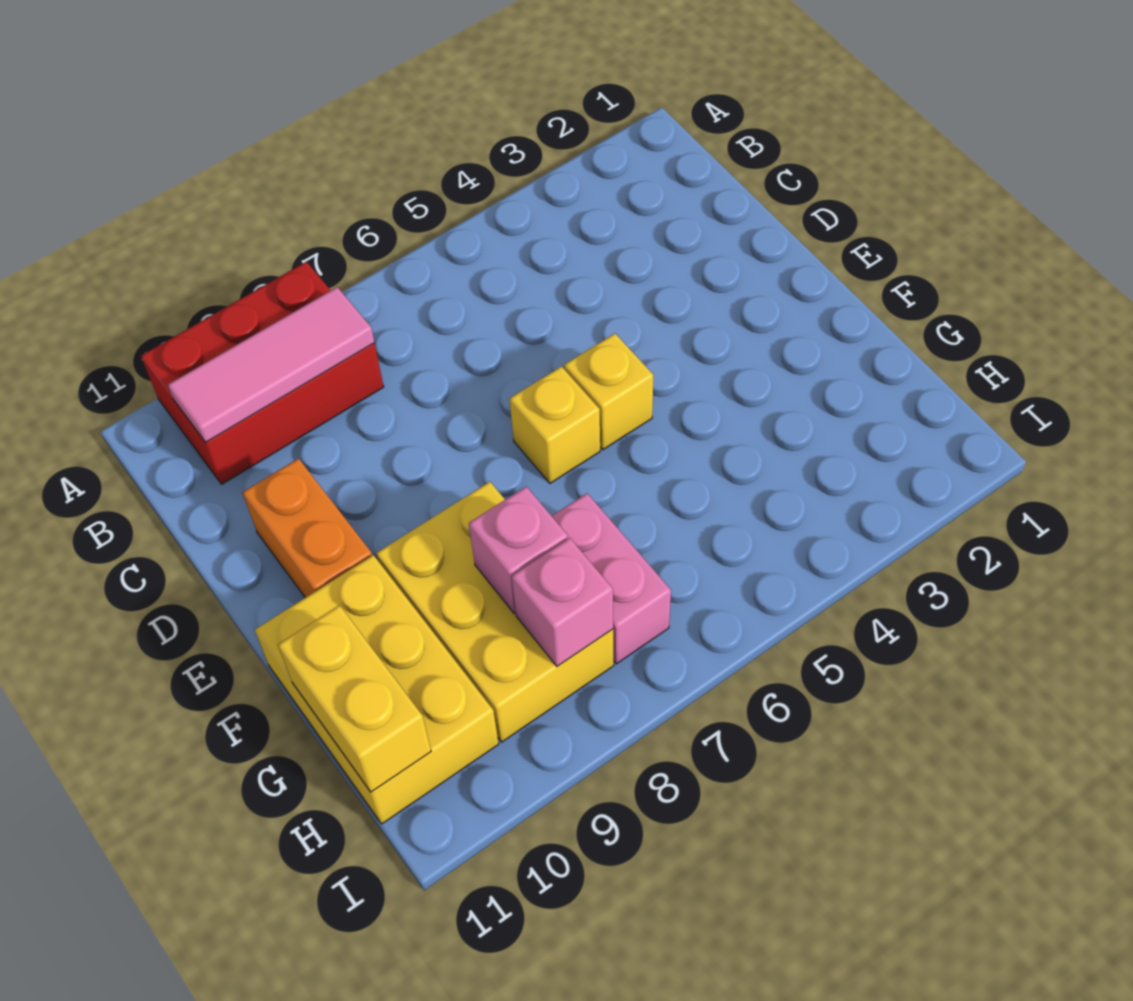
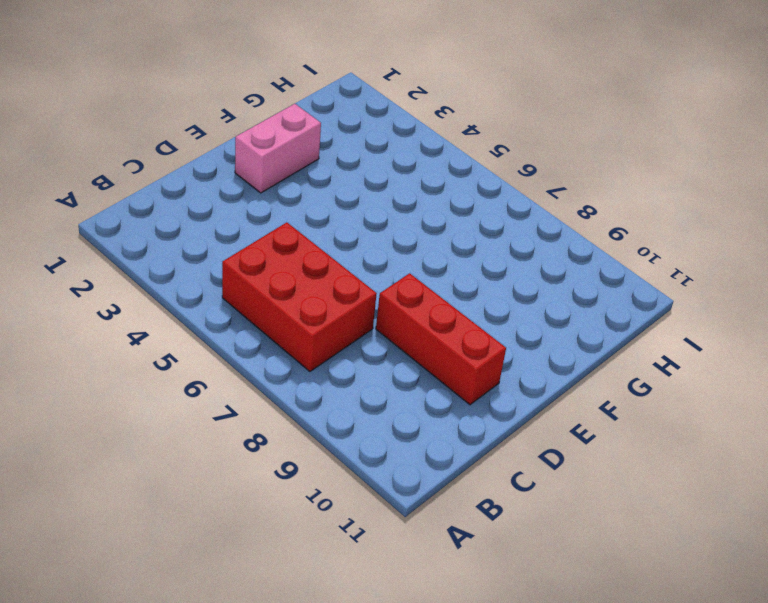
red 2x3 brick [222,222,377,371] -> red 2x3 brick moved to [141,262,384,484]
red 1x3 brick [376,273,506,405] -> orange 1x2 brick [243,458,372,598]
pink 1x2 brick [235,104,321,193] -> pink 1x2 brick moved to [552,493,671,664]
none -> yellow 1x1 brick [564,333,653,449]
none -> yellow 1x1 brick [509,366,600,483]

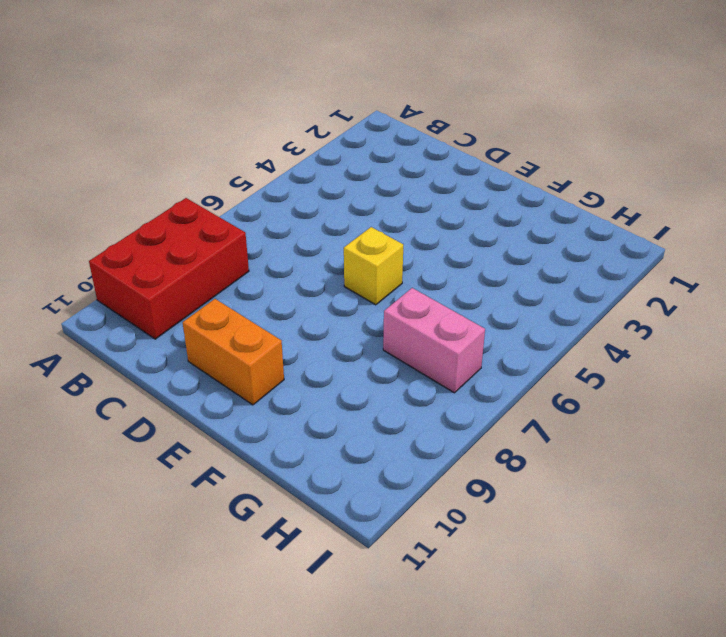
none -> yellow 1x1 brick [564,333,653,449]
none -> yellow 2x3 brick [376,482,614,742]

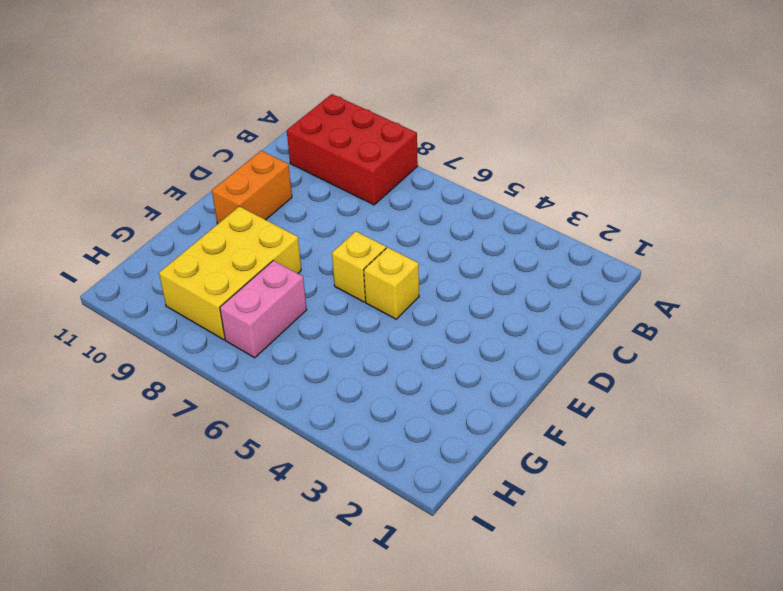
none -> yellow 2x3 brick [255,555,499,824]
none -> pink 1x3 tile [168,287,374,442]

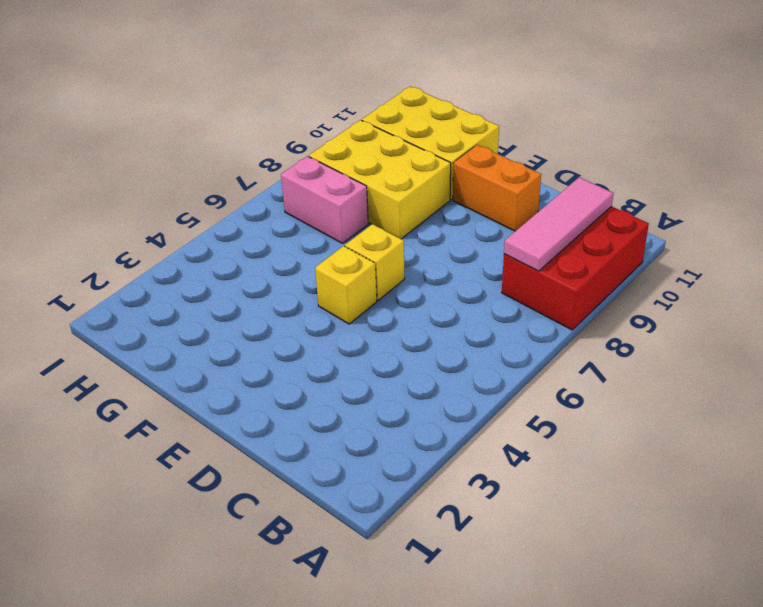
none -> pink 1x1 brick [469,487,568,614]
none -> yellow 1x2 brick [278,605,431,792]

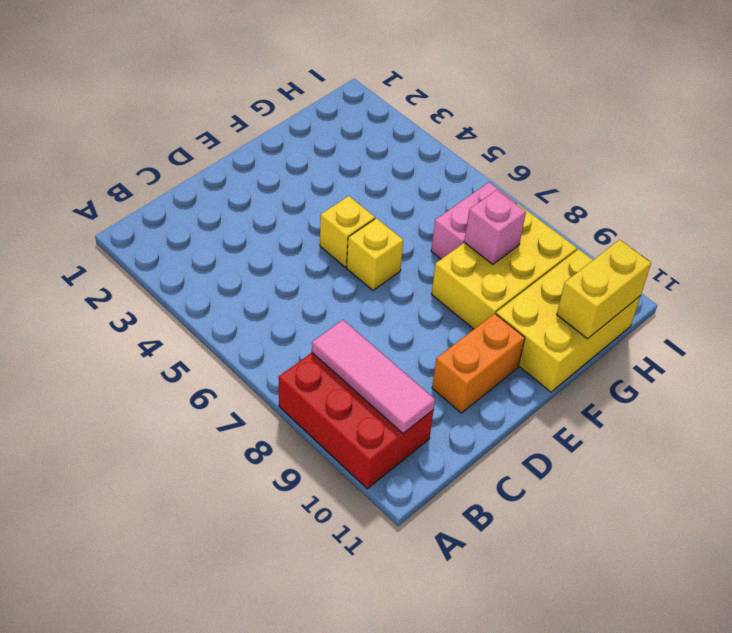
none -> pink 1x1 brick [512,538,613,666]

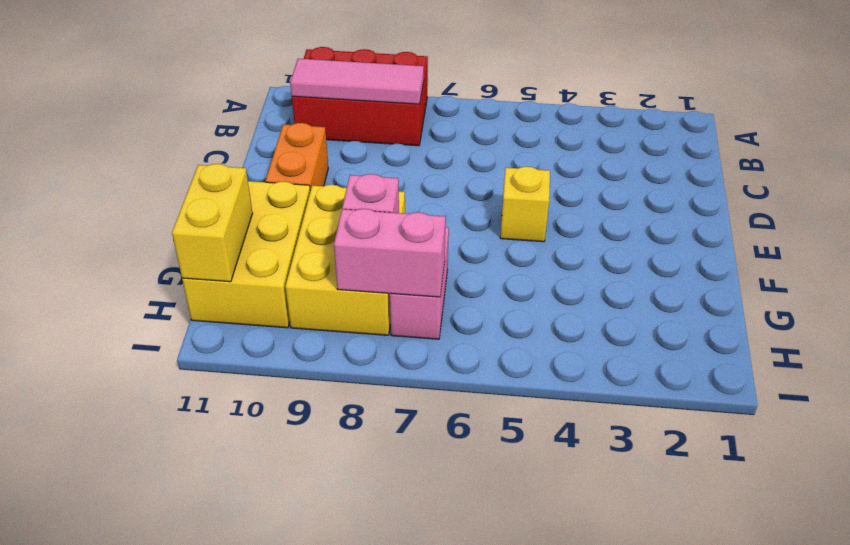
pink 1x2 brick [334,209,446,297] -> pink 1x1 brick [512,538,613,666]
none -> yellow 1x1 brick [509,366,600,483]

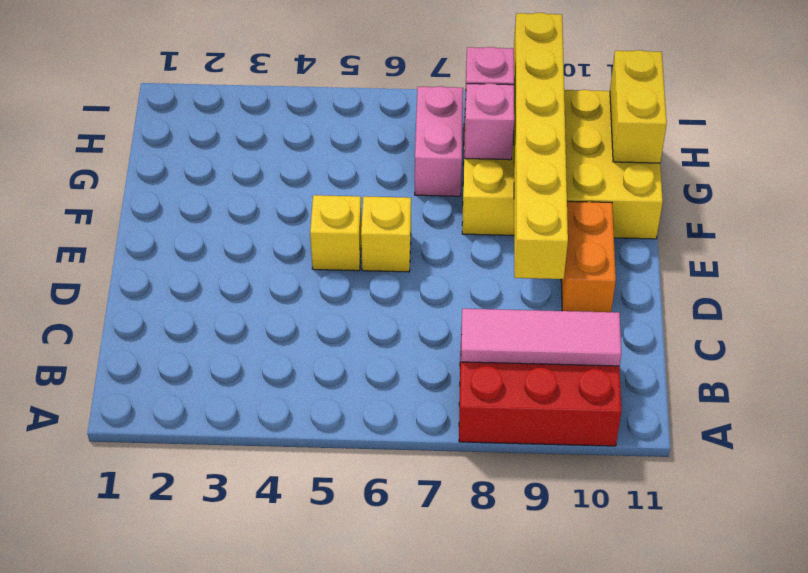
yellow 1x6 brick [514,13,568,279] -> none

